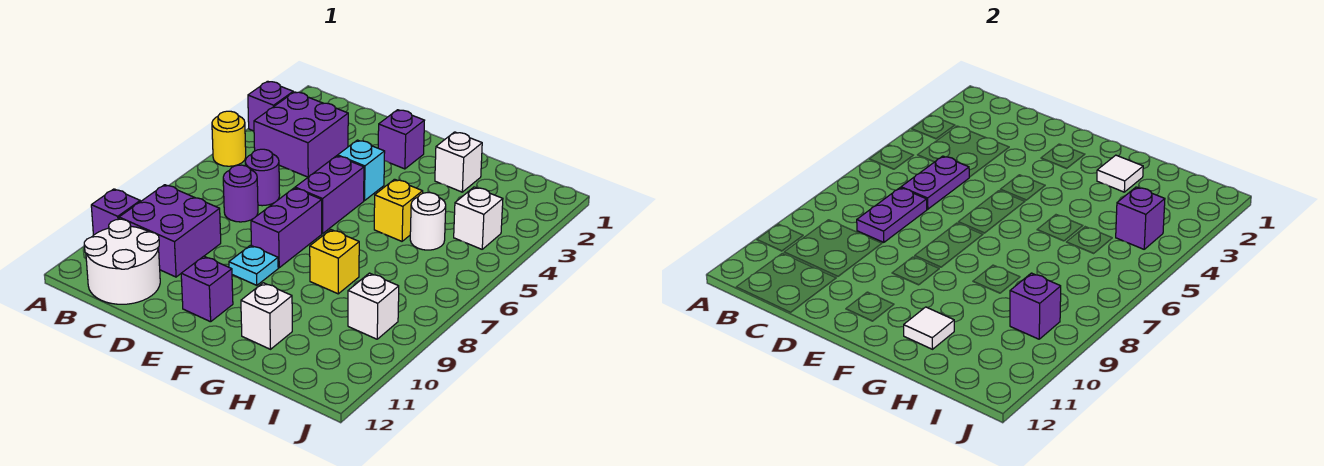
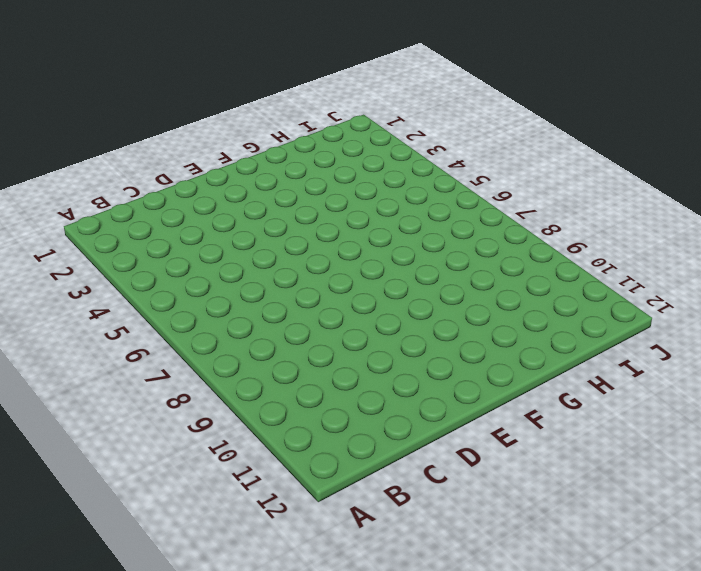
none -> purple 1x1 brick [248,81,293,131]
none -> yellow 1x1 round brick [212,111,246,166]
none -> purple 1x1 brick [91,189,140,235]

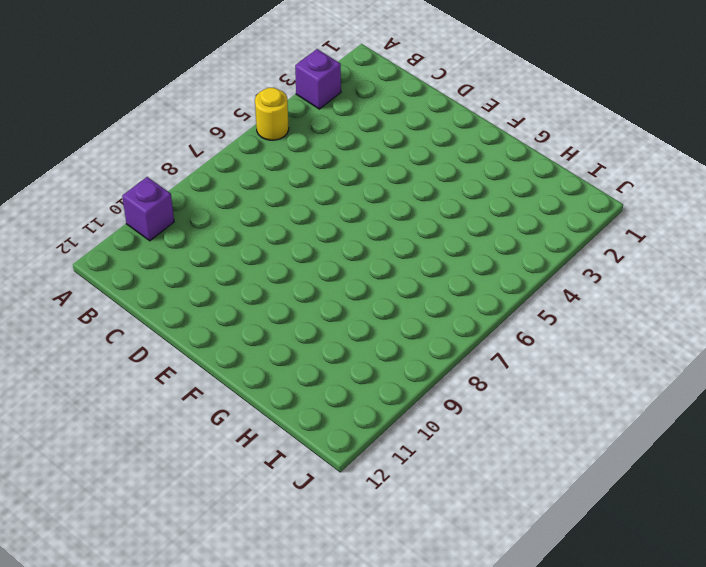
none -> purple 2x2 brick [254,92,348,177]
none -> purple 2x2 brick [119,185,221,277]
none -> white 2x2 round brick [84,219,160,304]

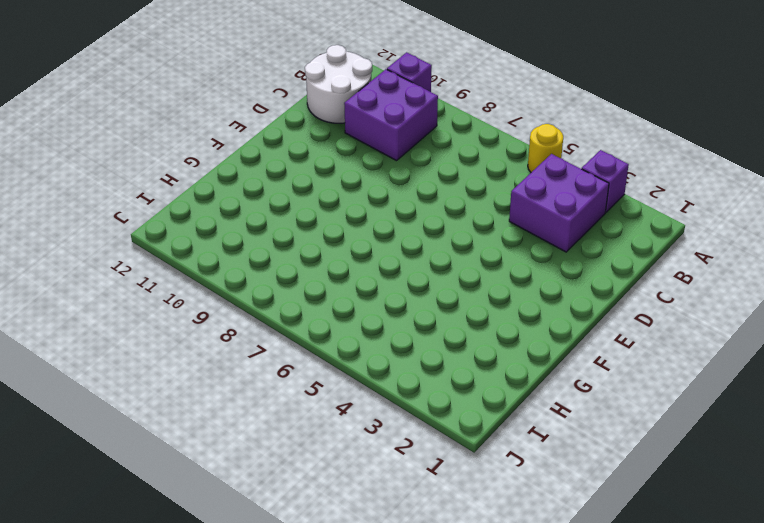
none -> purple 1x1 round brick [245,149,280,206]
none -> purple 1x1 round brick [223,165,258,222]
none -> purple 1x1 brick [378,110,425,169]

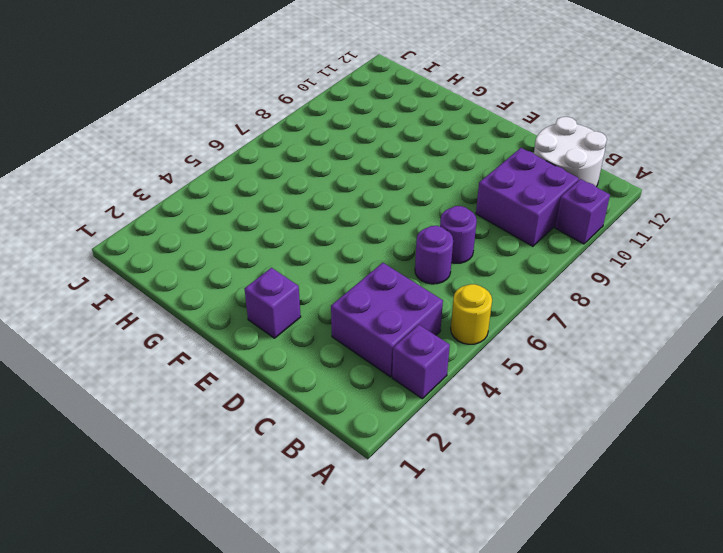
none -> cyan 1x1 brick [338,140,385,201]
none -> purple 1x2 brick [295,156,364,233]
none -> purple 1x2 brick [251,188,322,268]

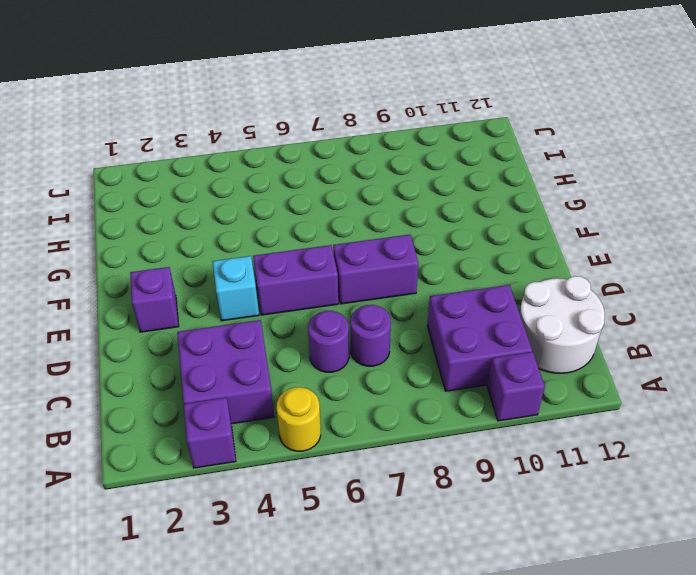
none -> cyan 1x1 plate [229,245,278,285]
none -> purple 1x1 brick [181,256,233,322]
none -> white 1x1 brick [435,132,482,192]

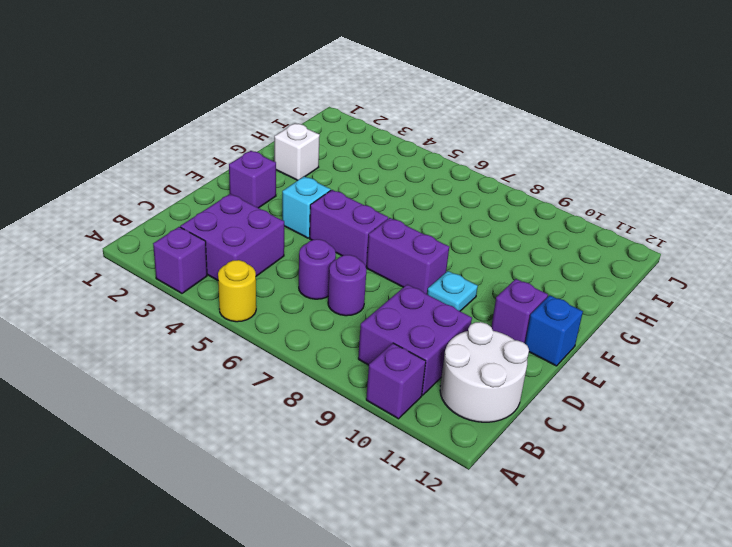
blue 1x1 brick [525,295,583,366] -> none
none -> yellow 1x1 brick [374,179,423,241]
none -> yellow 1x1 brick [310,230,359,294]
none -> white 1x1 brick [241,283,292,349]

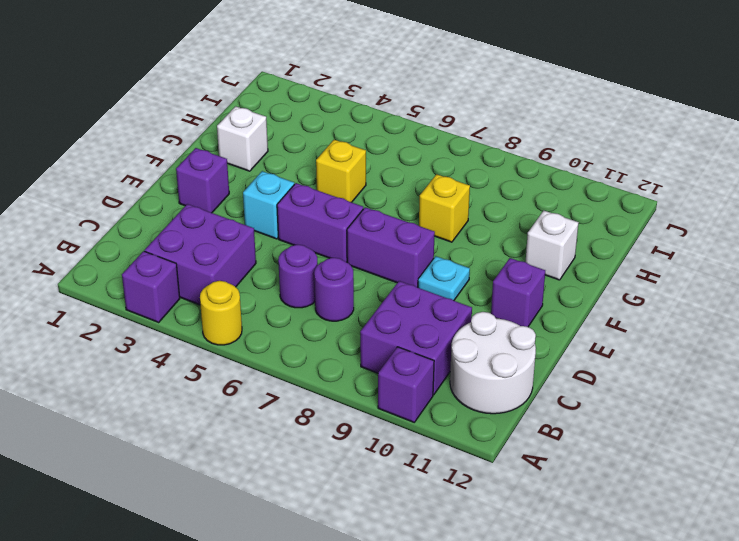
none -> white 1x1 round brick [410,192,446,250]
none -> white 1x1 brick [454,187,503,249]
none -> white 1x1 brick [348,273,399,339]

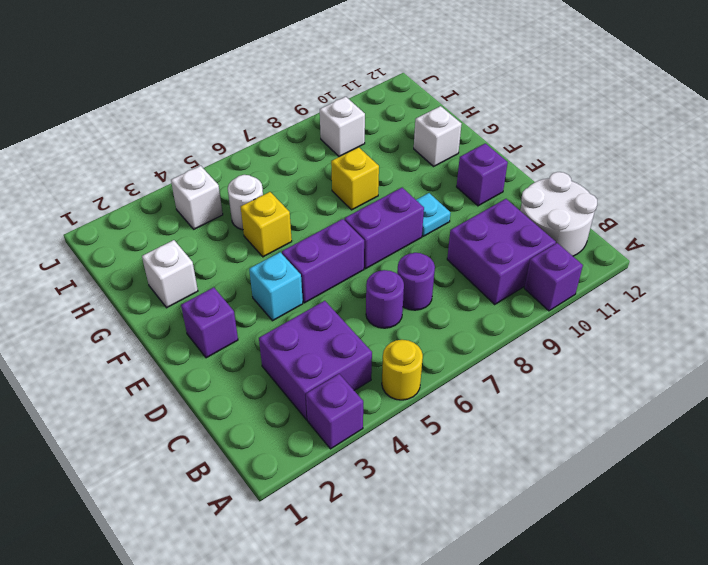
none -> purple 1x2 plate [901,156,969,209]
none -> purple 1x2 plate [857,188,927,242]
none -> white 1x1 tile [1097,155,1143,192]

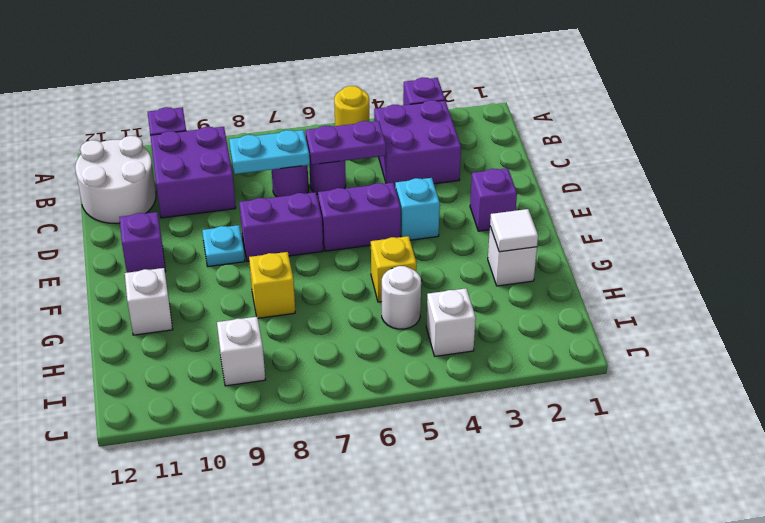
cyan 1x2 plate [229,130,310,174] -> purple 1x2 plate [857,188,927,242]
none -> white 1x1 tile [904,307,954,349]
none -> purple 1x1 brick [1116,187,1165,249]
none -> purple 1x1 brick [1010,273,1061,339]

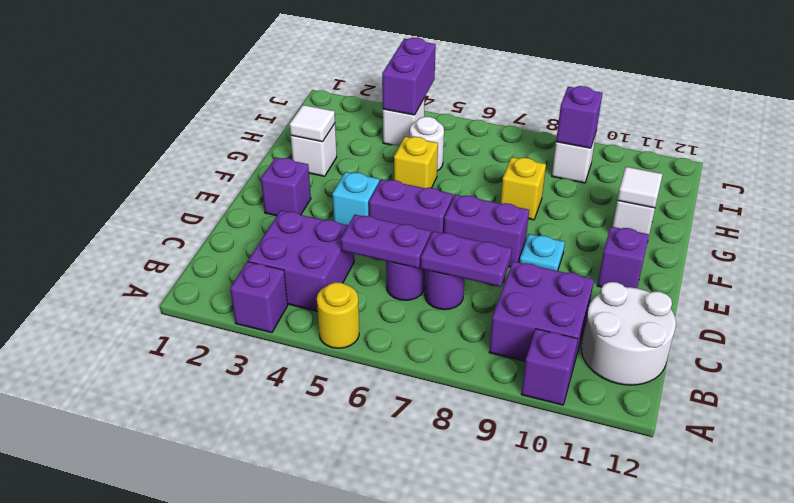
purple 1x2 brick [382,38,436,115] -> purple 1x1 brick [1116,187,1165,249]

